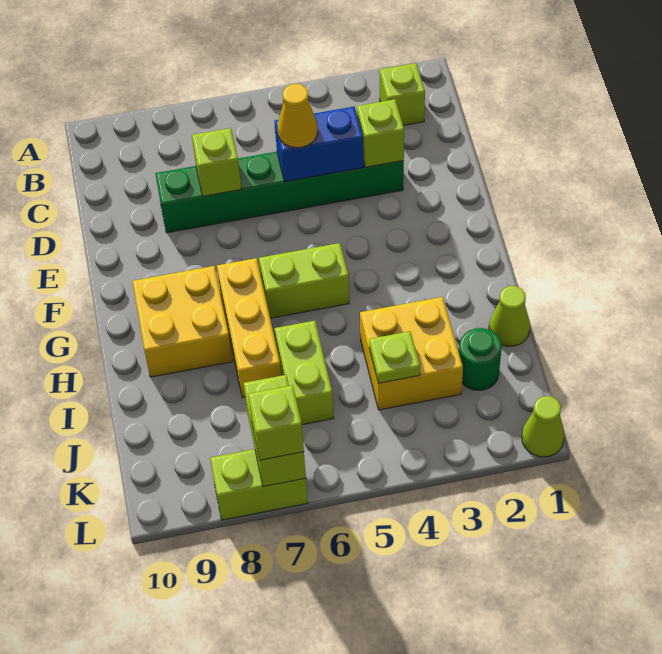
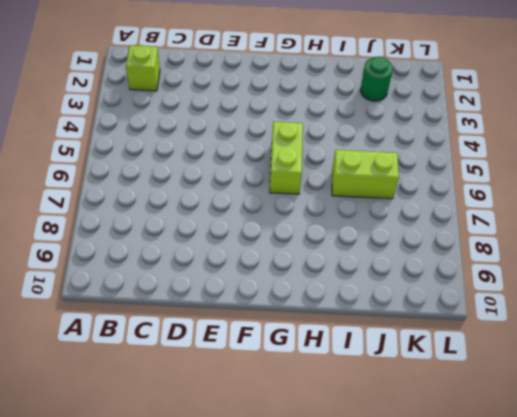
none -> green 1x6 brick [155,152,404,233]
none -> yellow 1x3 brick [217,258,281,397]
none -> yellow 2x2 brick [132,266,233,377]

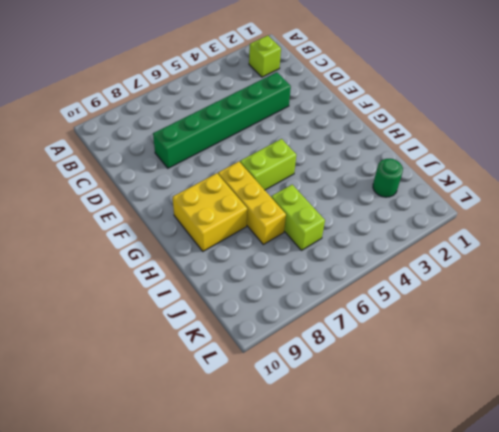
none -> lime 1x1 cone [489,286,530,347]
none -> yellow 2x2 brick [360,297,463,410]
none -> lime 1x1 cone [522,396,565,457]

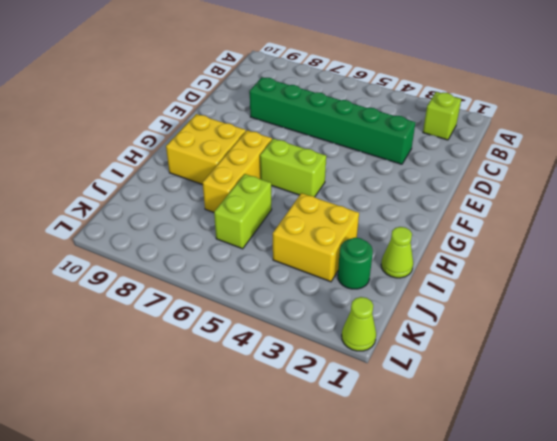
none -> lime 1x2 brick [210,449,308,520]
none -> lime 1x1 brick [357,99,404,167]
none -> blue 1x2 brick [275,106,363,182]

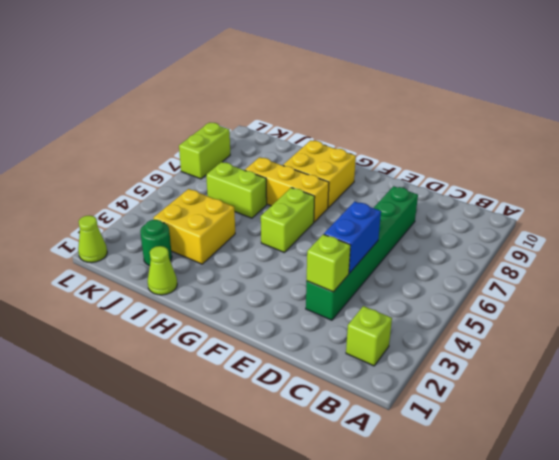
none -> lime 1x1 brick [192,128,241,196]
none -> lime 1x1 plate [369,331,420,383]
none -> lime 1x2 brick [243,375,306,487]

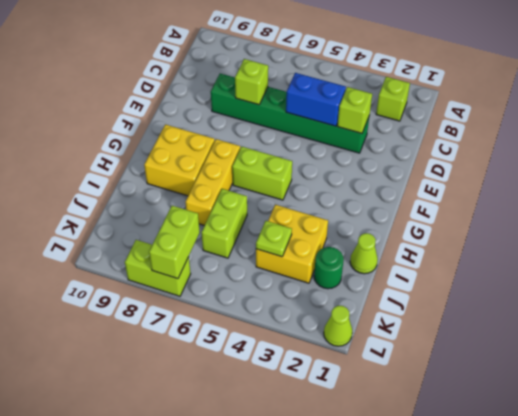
none -> yellow 1x1 cone [278,84,318,148]
none -> lime 1x1 brick [248,385,304,460]

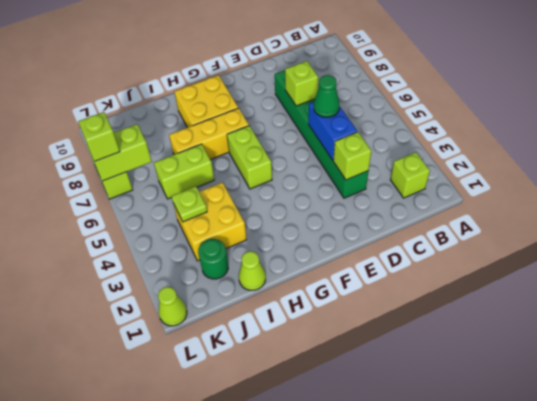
green 1x1 cone [314,75,339,117] -> yellow 1x1 cone [278,84,318,148]

